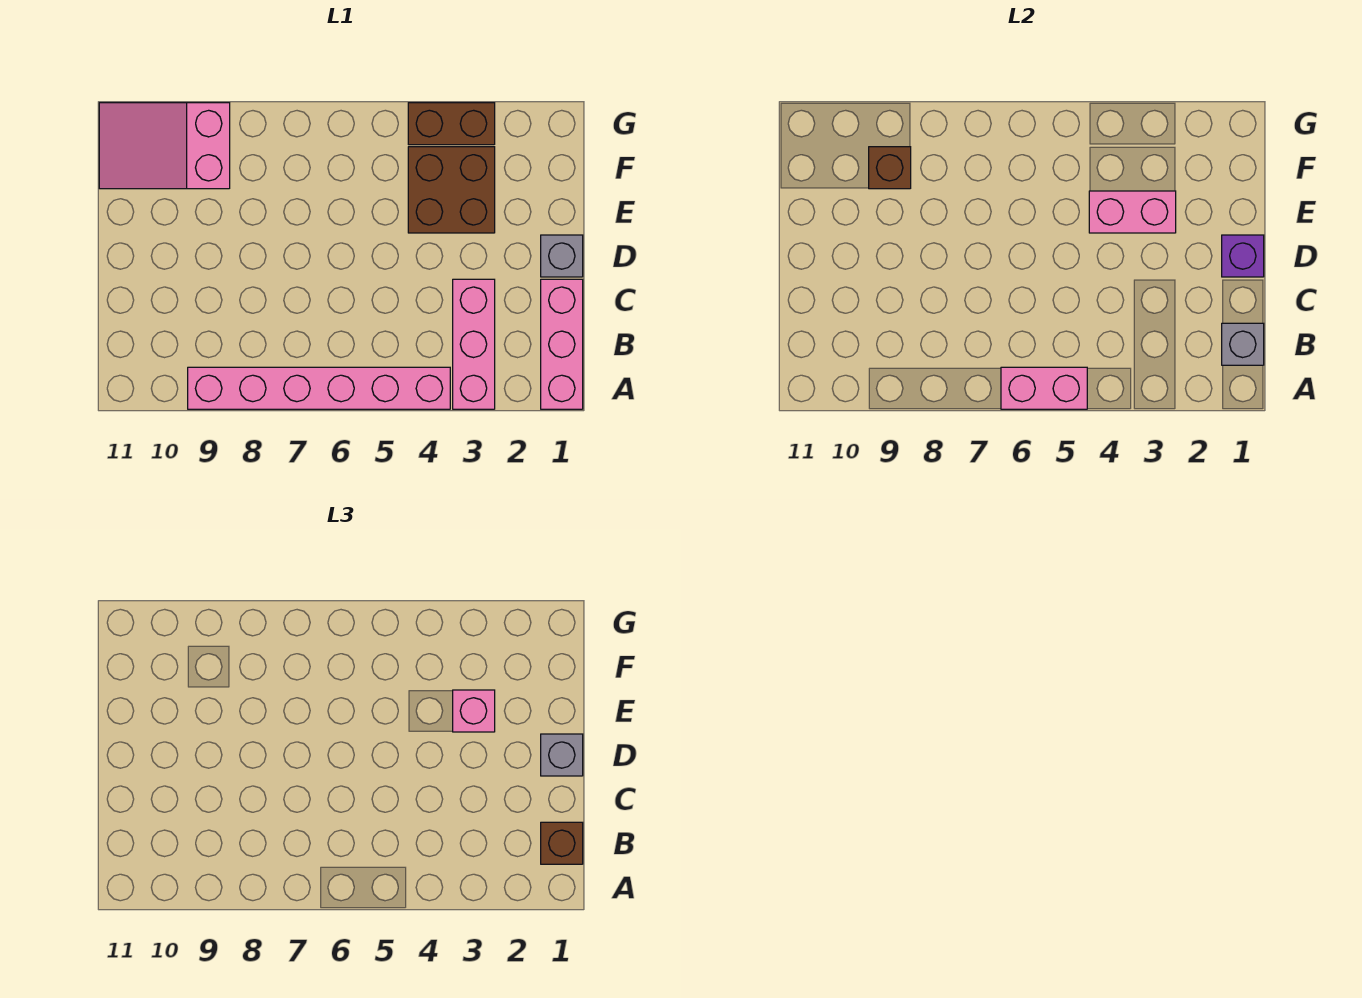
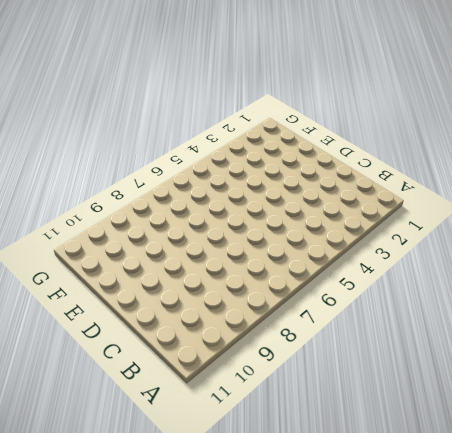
none -> pink 1x3 brick [541,279,583,409]
none -> pink 1x3 brick [453,279,495,409]
none -> pink 1x6 brick [188,367,450,409]

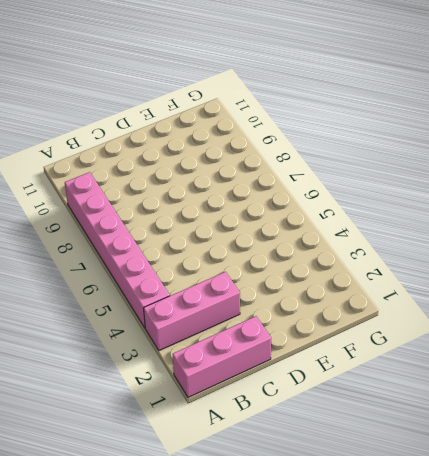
none -> grey 1x1 brick [541,235,583,277]
none -> brown 2x2 brick [408,147,495,233]
none -> pink 2x3 slope [99,103,230,189]

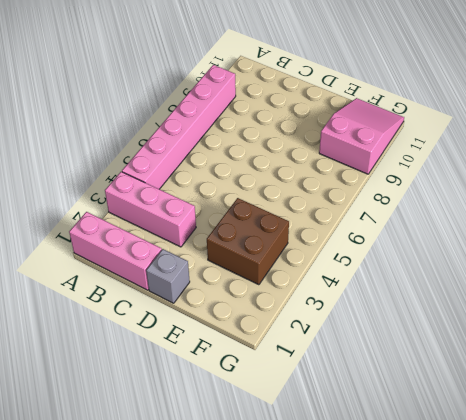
none -> brown 1x2 brick [408,103,495,145]
none -> pink 1x2 brick [1001,367,1087,409]
none -> grey 1x1 brick [1222,323,1264,365]

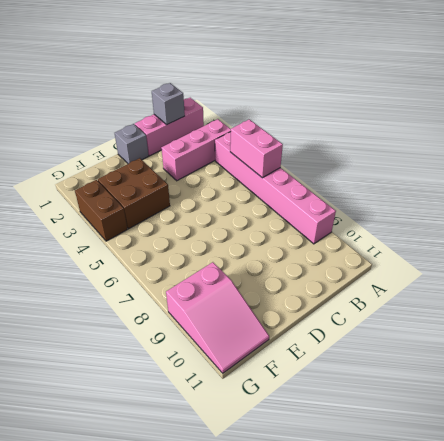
none -> purple 1x1 brick [1222,235,1264,277]
none -> pink 1x2 brick [1089,191,1176,233]
none -> brown 1x1 brick [869,147,911,189]

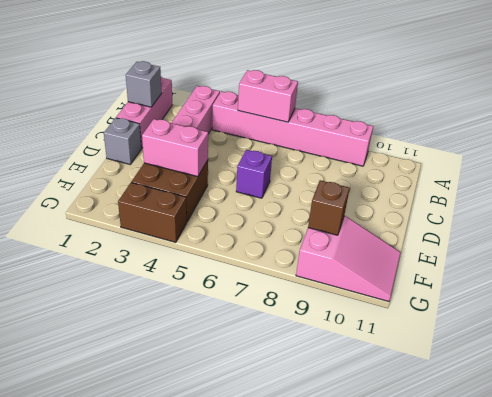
purple 1x1 brick [236,150,272,198] -> purple 1x1 brick moved to [1222,235,1264,277]
none -> brown 1x1 brick [541,822,583,864]
none -> grey 1x1 brick [541,734,583,776]
none -> pink 1x1 brick [453,690,495,732]

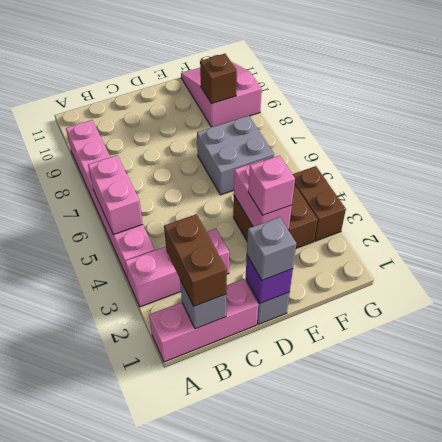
brown 1x2 brick [164,214,227,306] -> brown 1x1 brick [541,822,583,864]
grey 2x2 brick [197,116,274,195] -> none

